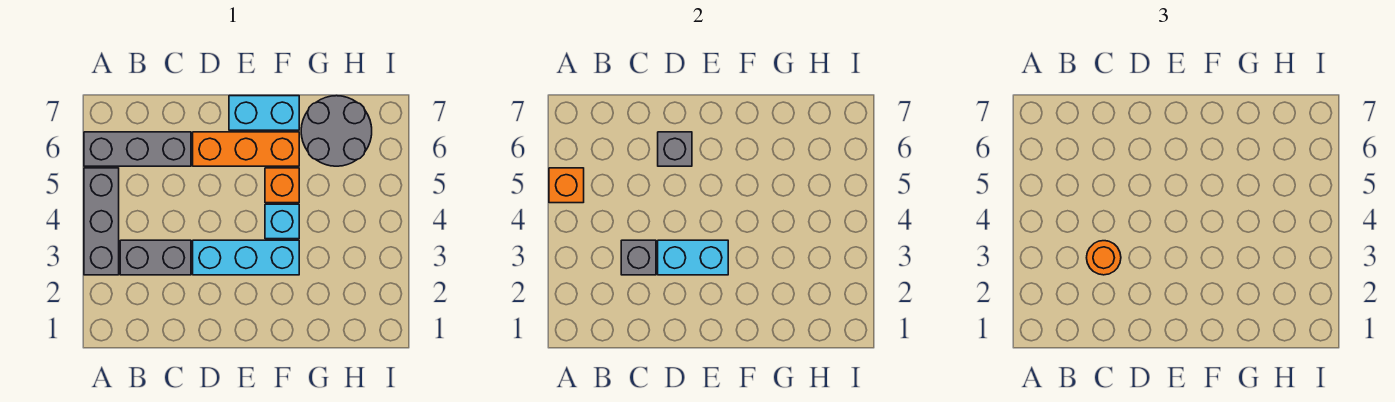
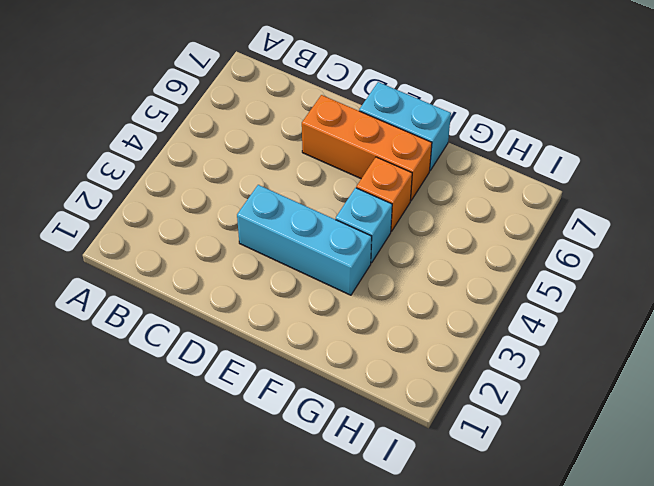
none -> grey 1x3 brick [84,168,119,275]
none -> grey 1x3 brick [84,132,191,166]
none -> grey 1x2 brick [120,240,191,275]

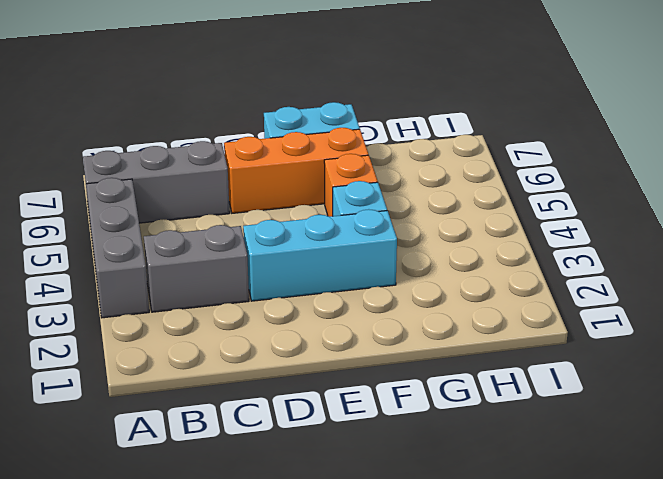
none -> grey 2x2 round brick [301,96,372,166]
none -> orange 1x1 brick [549,168,584,203]
none -> grey 1x1 brick [621,240,656,275]

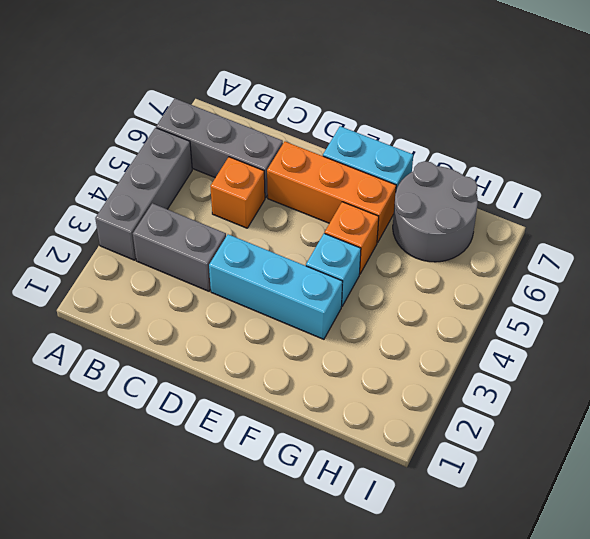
orange 1x1 brick [210,157,265,228] -> orange 1x1 brick moved to [549,168,584,203]
none -> grey 1x1 brick [621,240,656,275]
none -> cyan 1x2 brick [658,240,728,275]
none -> grey 1x1 brick [658,132,692,166]

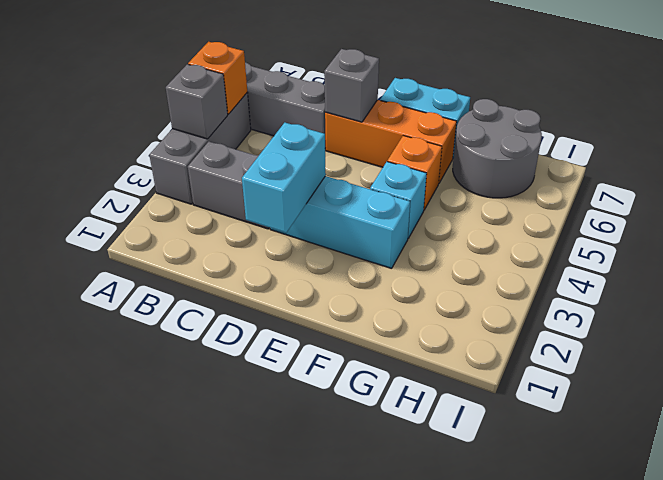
grey 1x1 brick [166,64,228,139] -> grey 1x1 brick moved to [621,240,656,275]
cyan 1x2 brick [242,123,326,233] -> cyan 1x2 brick turned to [658,240,728,275]
none -> orange 1x1 round brick [1087,241,1121,275]

